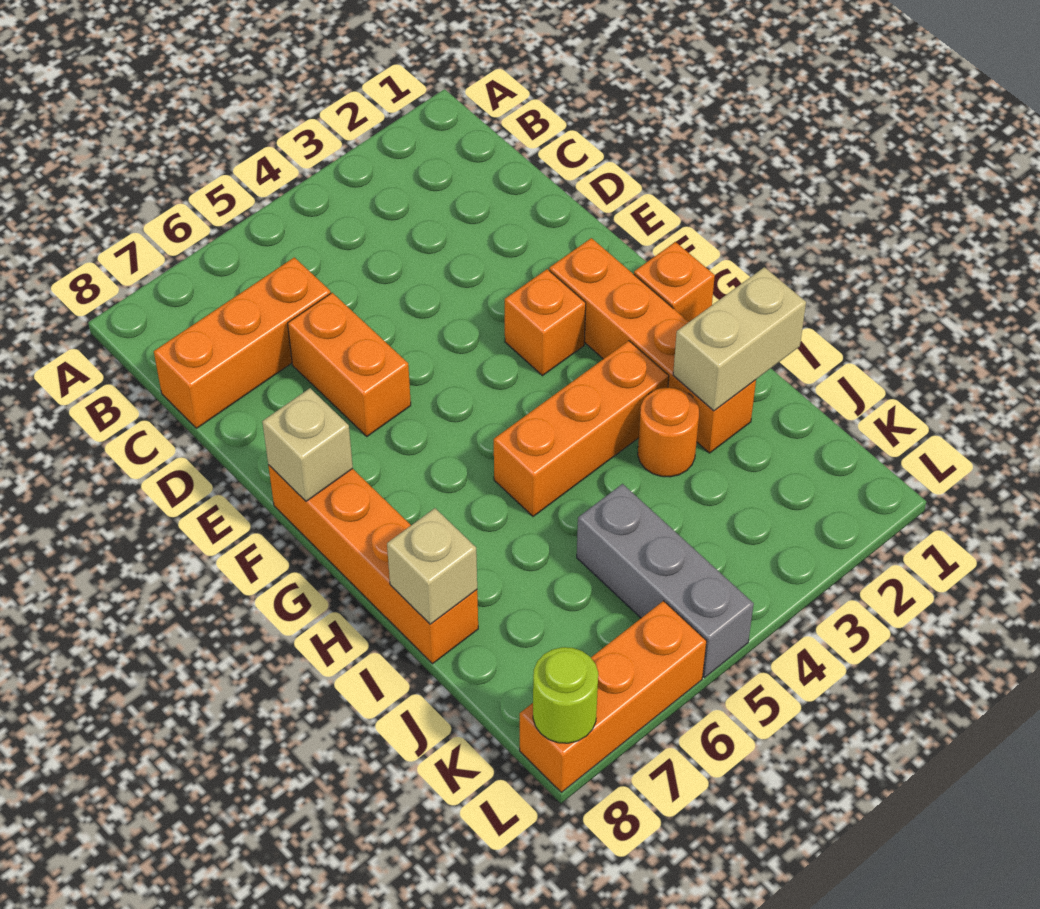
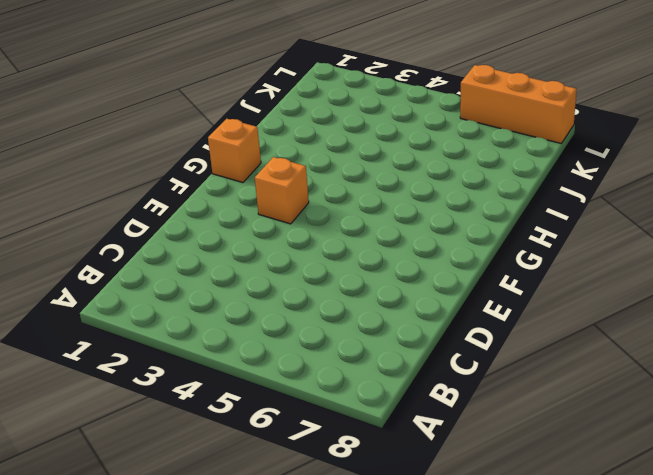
none -> orange 1x3 brick [154,257,331,428]
none -> orange 1x2 brick [288,293,411,436]
none -> orange 1x4 brick [549,238,756,453]

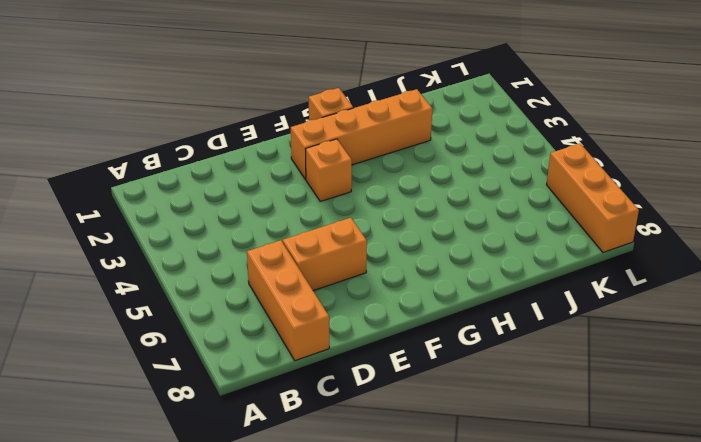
none -> orange 1x4 brick [268,465,478,664]
none -> orange 1x3 brick [494,341,669,516]
none -> orange 1x1 round brick [638,387,699,477]

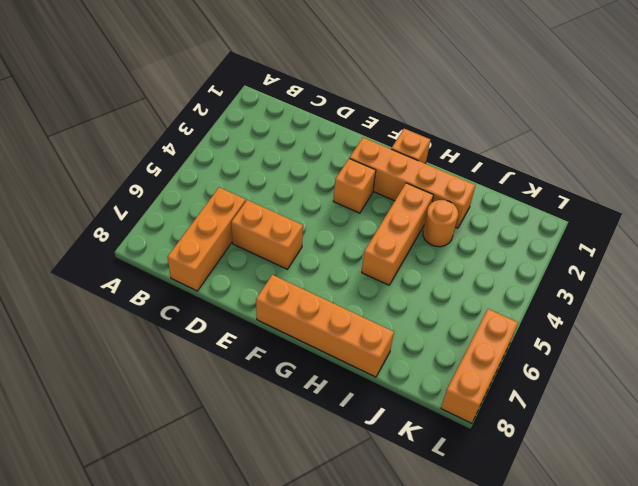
none -> grey 1x3 brick [577,484,754,678]
none -> tan 1x1 brick [262,388,353,501]
none -> tan 1x2 brick [673,267,806,411]

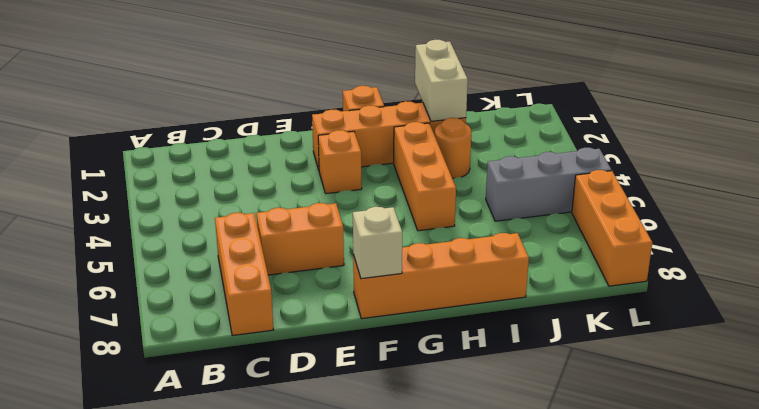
none -> tan 1x1 brick [387,508,477,624]
none -> lime 1x1 round brick [533,647,598,743]

